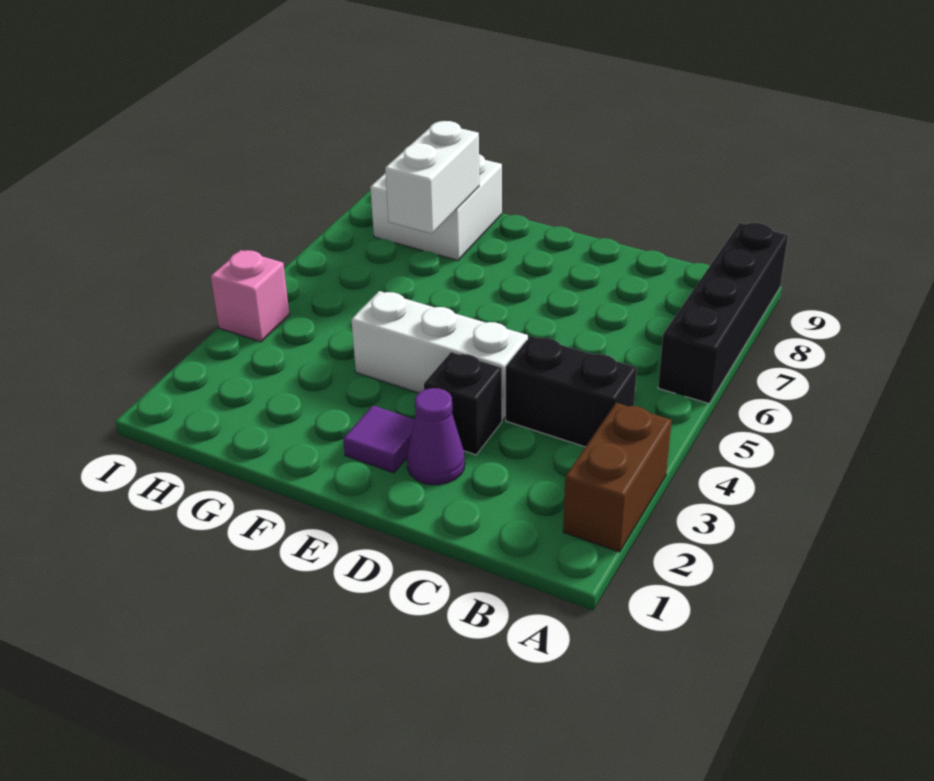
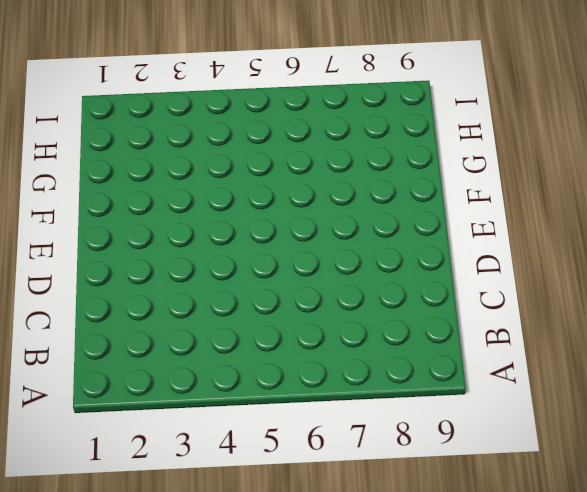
none -> brown 1x2 brick [563,403,672,552]
none -> black 1x4 brick [658,223,788,404]

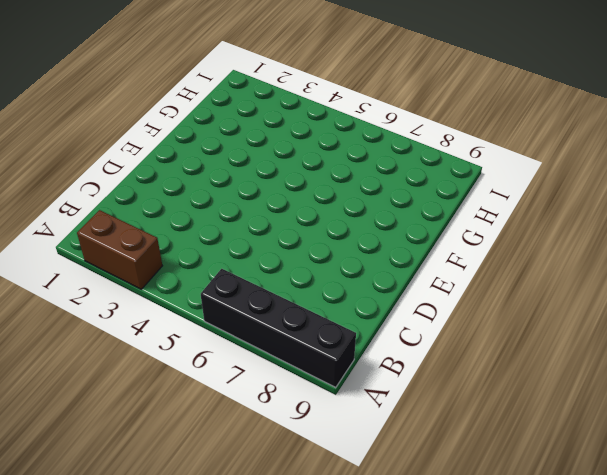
none -> black 1x2 brick [506,336,637,447]
none -> purple 1x1 cone [407,388,465,485]

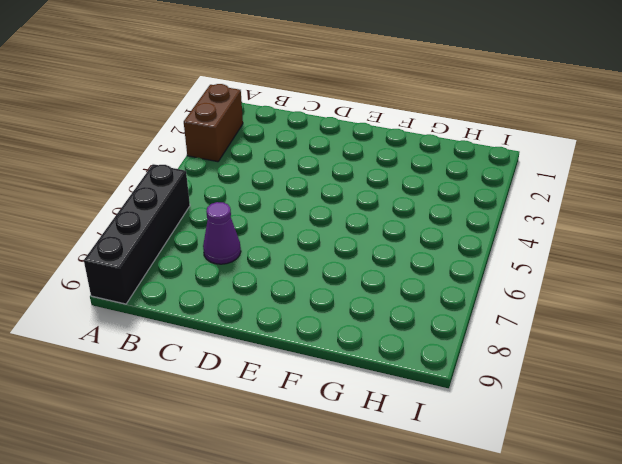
purple 1x1 cone [203,202,241,264] -> purple 1x1 cone moved to [407,388,465,485]
none -> black 1x2 brick [506,336,637,447]
none -> black 1x1 brick [424,352,502,455]

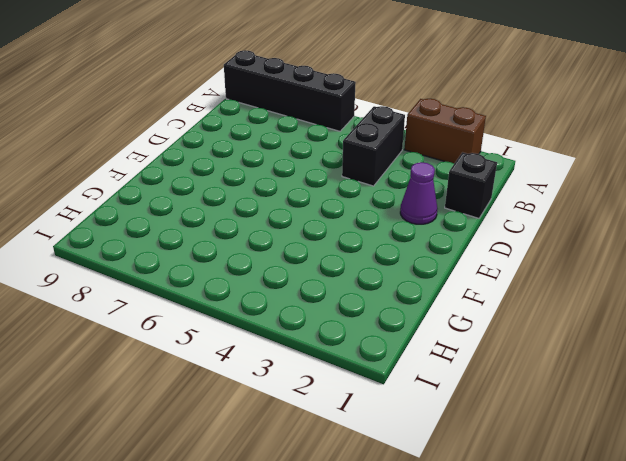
black 1x1 brick [445,152,497,218] -> black 1x1 brick moved to [424,352,502,455]
none -> white 1x3 brick [351,291,528,420]
none -> purple 1x1 tile [343,405,415,473]

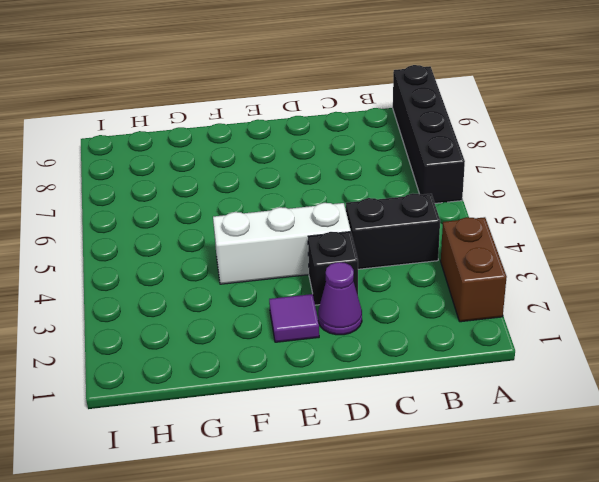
none -> white 2x2 brick [370,154,502,260]
none -> pink 1x1 brick [211,250,290,342]

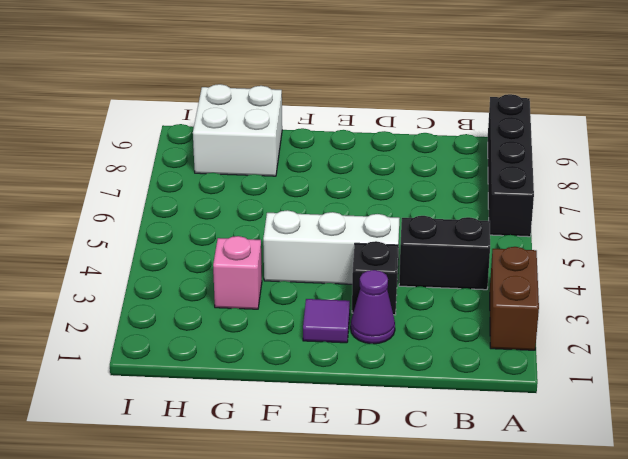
pink 1x1 brick [213,236,262,309] -> pink 1x1 brick moved to [211,250,290,342]
none -> white 1x2 brick [385,121,479,234]

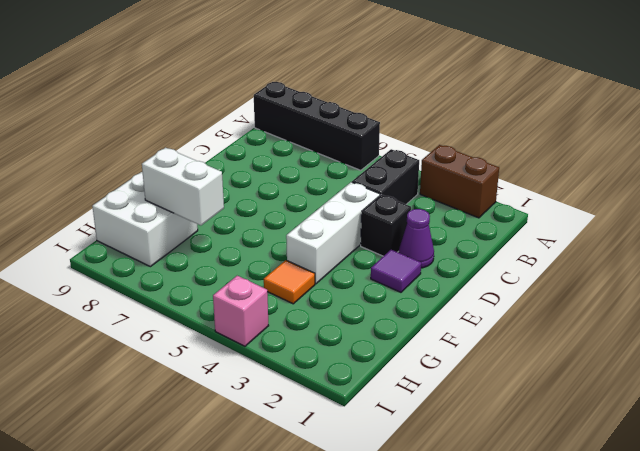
orange 1x1 tile [264,260,315,304] -> none

